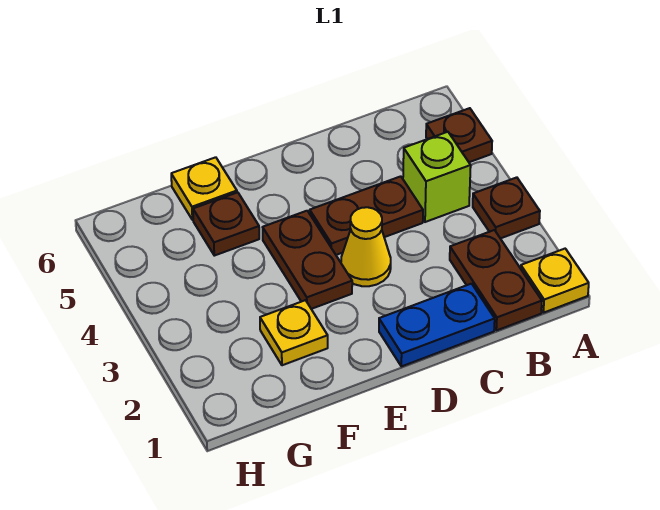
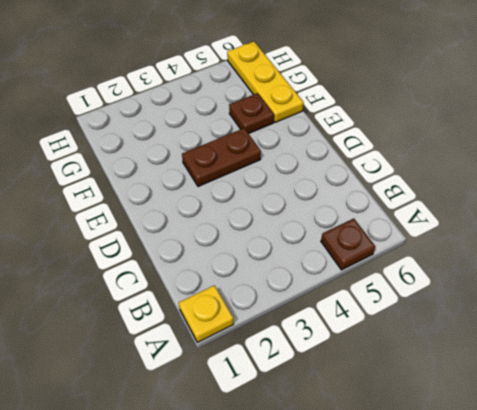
yellow 1x3 plate [227,42,304,122] -> yellow 1x1 plate [171,157,237,220]
none -> brown 1x1 plate [473,177,540,239]
none -> brown 1x2 plate [450,230,542,330]
none -> lime 1x1 brick [403,132,471,222]

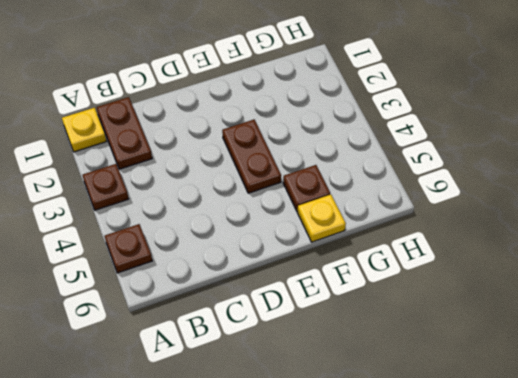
none -> lime 1x1 brick [403,132,471,222]
none -> blue 1x2 plate [379,284,495,366]
none -> brown 1x2 plate [310,176,423,255]

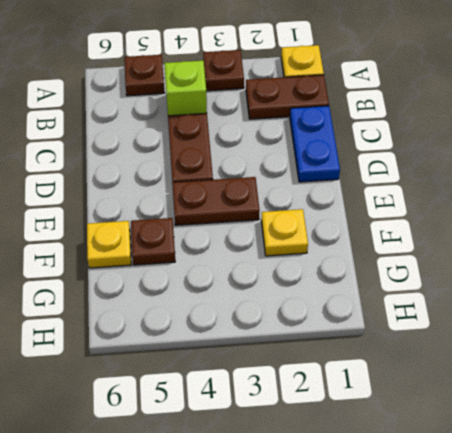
none -> yellow 1x1 cone [341,207,391,286]

